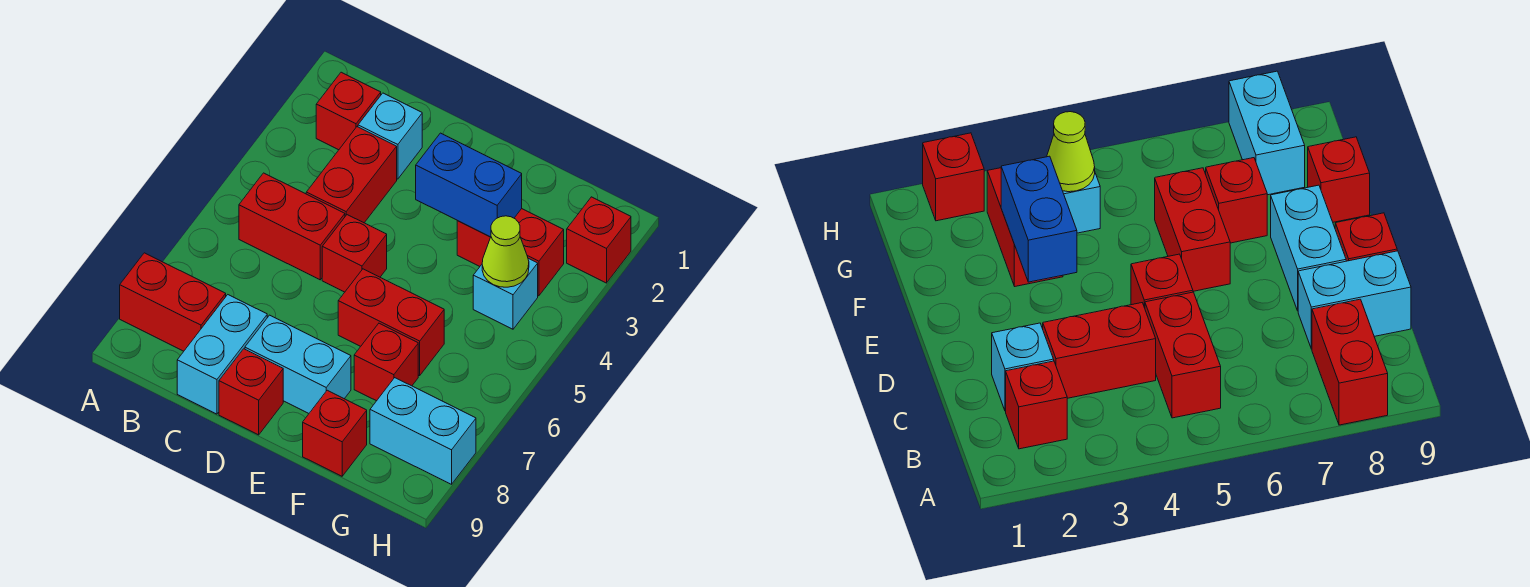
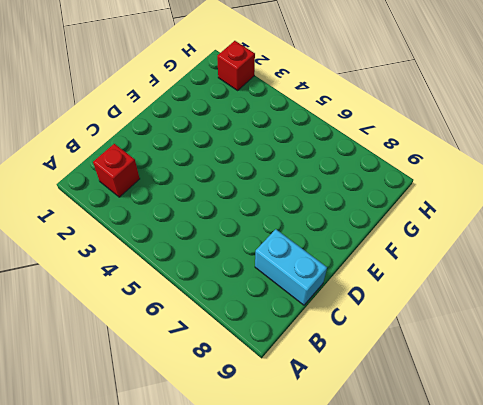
none -> red 1x2 brick [120,253,226,351]
none -> red 1x2 brick [239,173,345,280]
none -> cyan 1x1 brick [358,93,422,179]

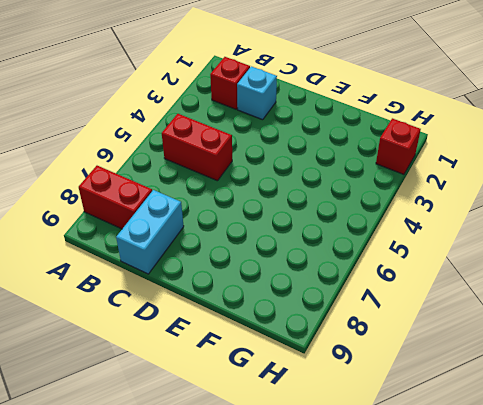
none -> red 1x2 brick [306,127,397,223]
none -> red 1x1 brick [322,215,387,292]
none -> cyan 1x2 brick [245,315,351,413]

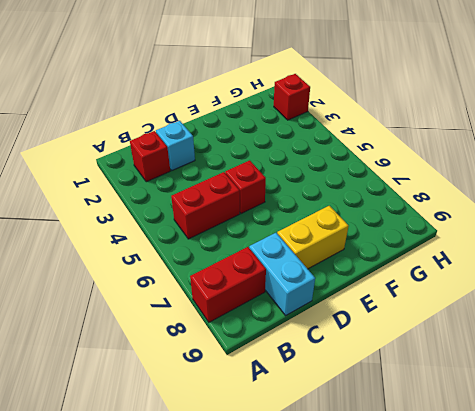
yellow 1x2 brick [277,206,348,269] -> cyan 1x2 brick [245,315,351,413]
none -> red 1x2 brick [306,127,397,223]
none -> red 1x1 brick [219,349,283,435]
none -> red 1x2 brick [338,269,444,376]

